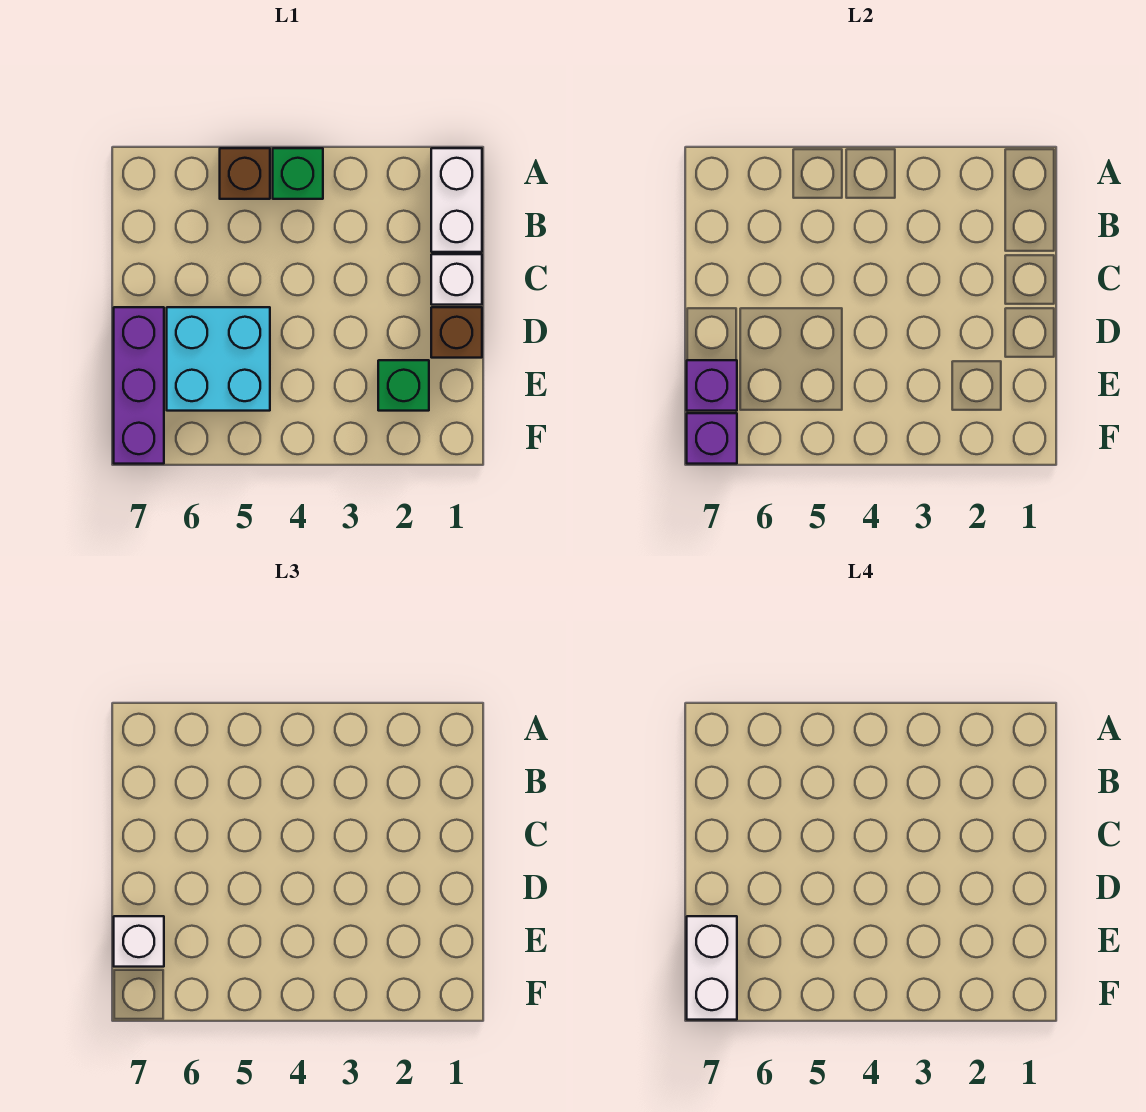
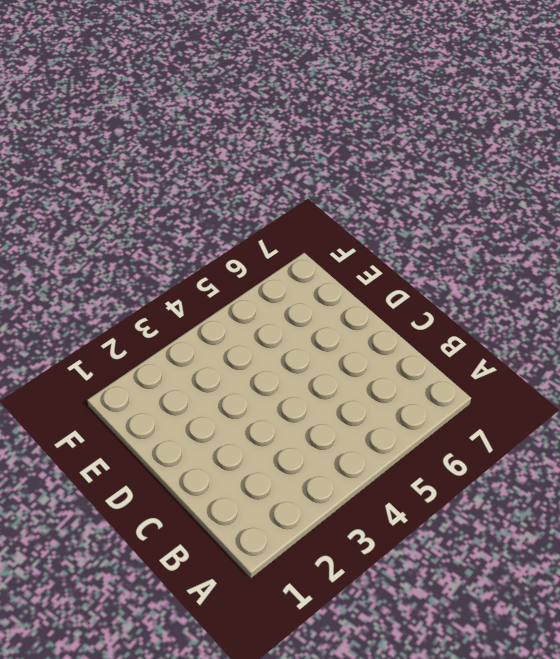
none -> white 1x2 brick [431,148,482,252]
none -> green 1x1 brick [273,148,323,199]
none -> brown 1x1 brick [220,148,270,199]

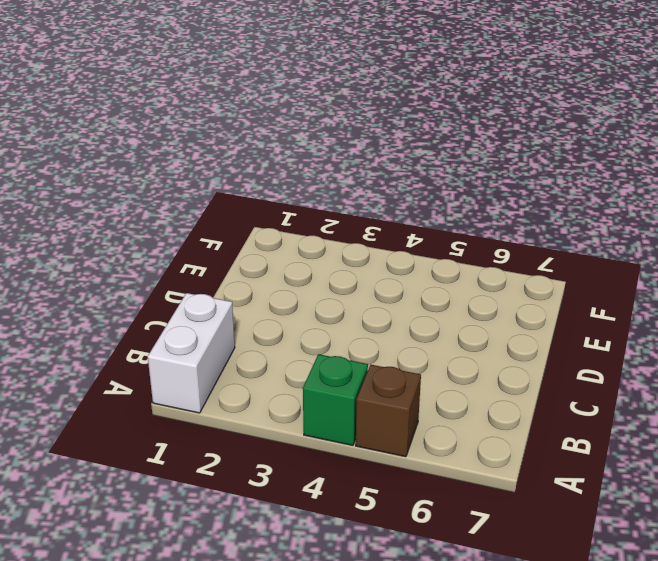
none -> white 1x1 brick [431,254,482,305]
none -> brown 1x1 brick [431,307,482,358]
none -> cyan 2x2 brick [167,307,270,411]

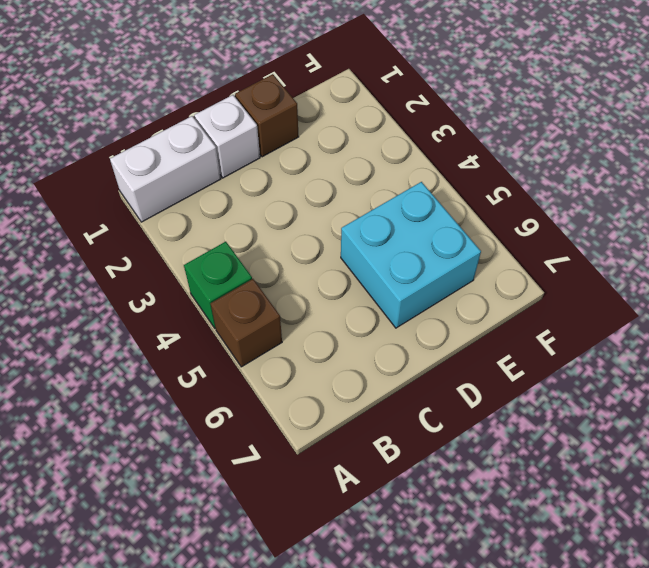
none -> purple 1x3 brick [114,307,164,464]
none -> green 1x1 brick [378,360,429,411]
none -> purple 1x1 brick [687,360,737,411]

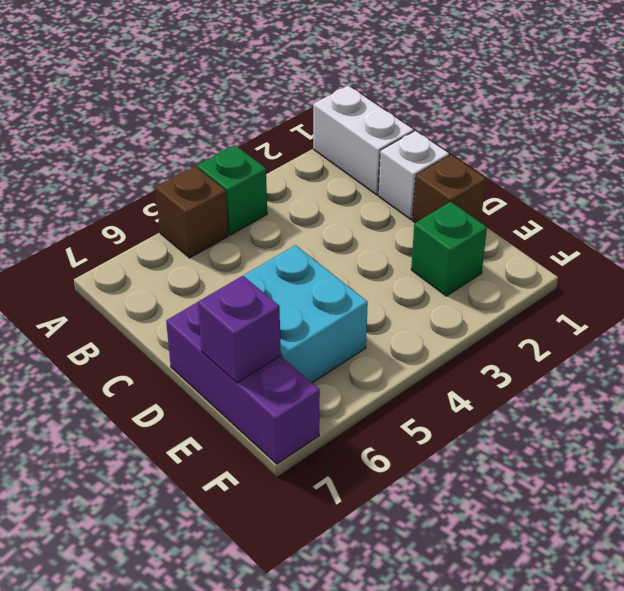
none -> purple 1x1 brick [687,413,737,464]
none -> white 1x1 brick [114,916,164,967]
none -> white 1x2 brick [687,916,737,1020]

